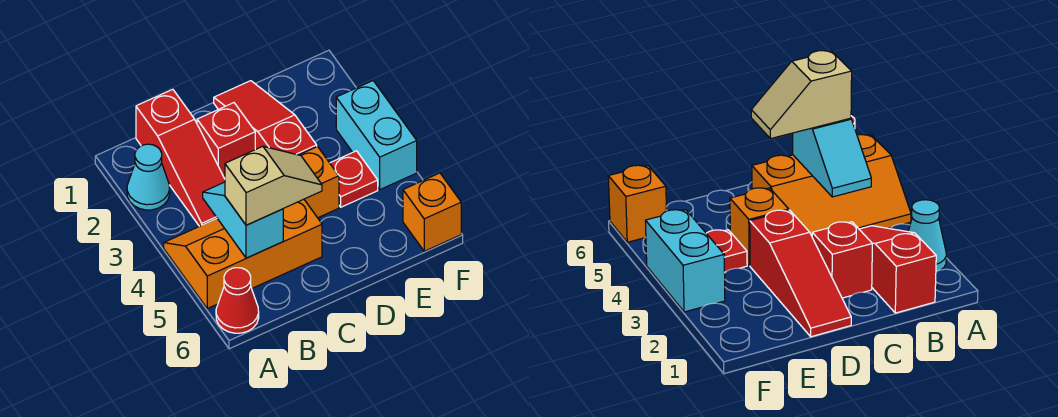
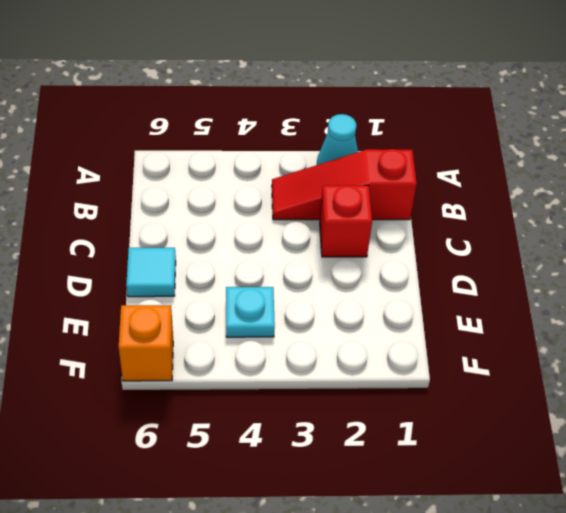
cyan 1x1 tile [126,248,176,297] -> none
cyan 1x1 plate [226,287,275,337] -> red 1x1 plate [330,151,378,207]
none -> orange 2x3 slope [164,199,322,308]
none -> red 1x1 cone [216,268,259,333]
none -> red 1x3 slope [214,81,317,155]

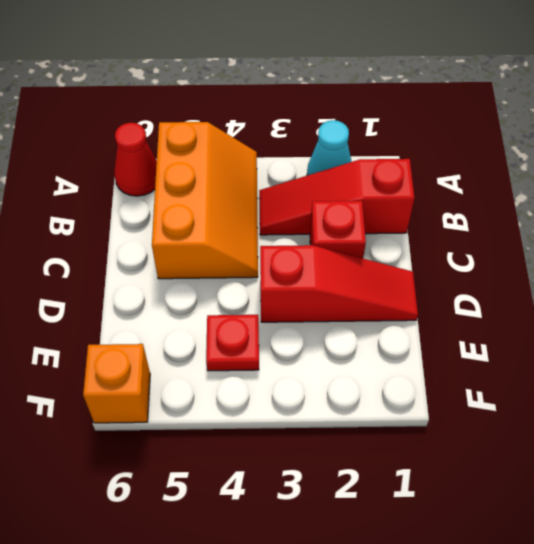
none -> orange 1x1 brick [300,147,339,218]
none -> cyan 1x2 brick [336,81,417,190]
none -> cyan 1x2 slope [203,182,283,258]

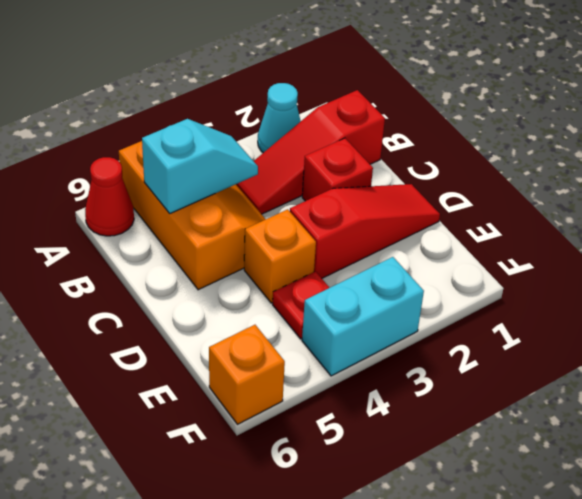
none -> tan 1x2 slope [225,146,322,225]

